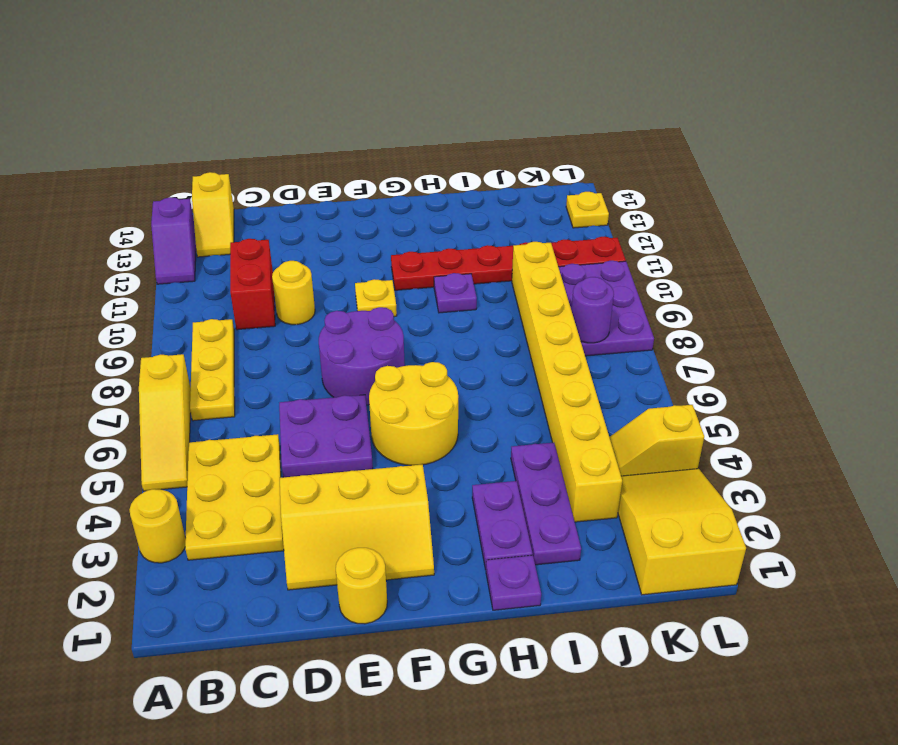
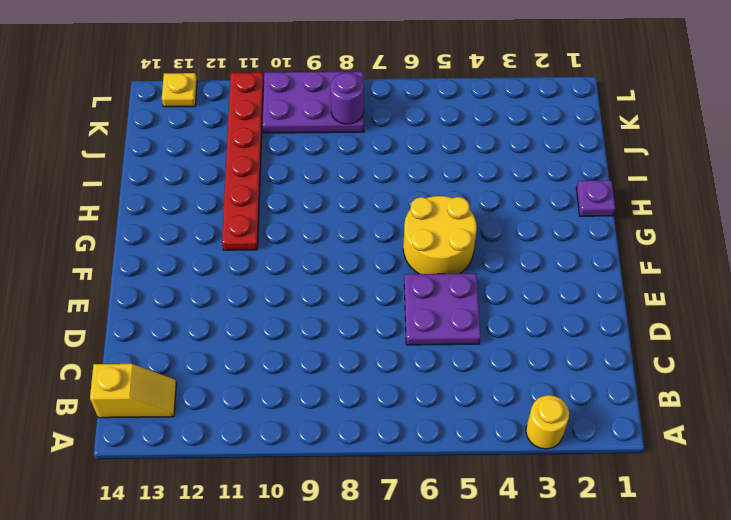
none -> yellow 1x3 slope [139,354,191,491]
none -> purple 1x2 slope [151,197,196,284]
none -> yellow 2x3 plate [185,434,284,560]

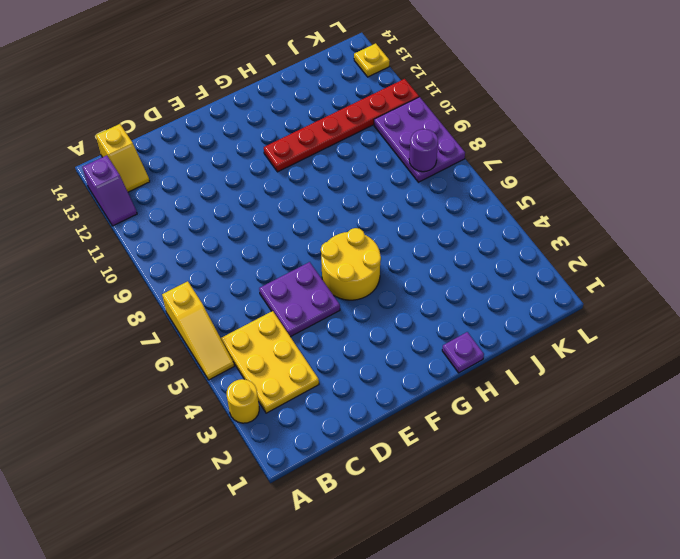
none -> yellow 1x3 plate [190,319,235,421]
none -> red 1x2 brick [230,239,275,330]
none -> yellow 2x3 slope [280,464,434,590]

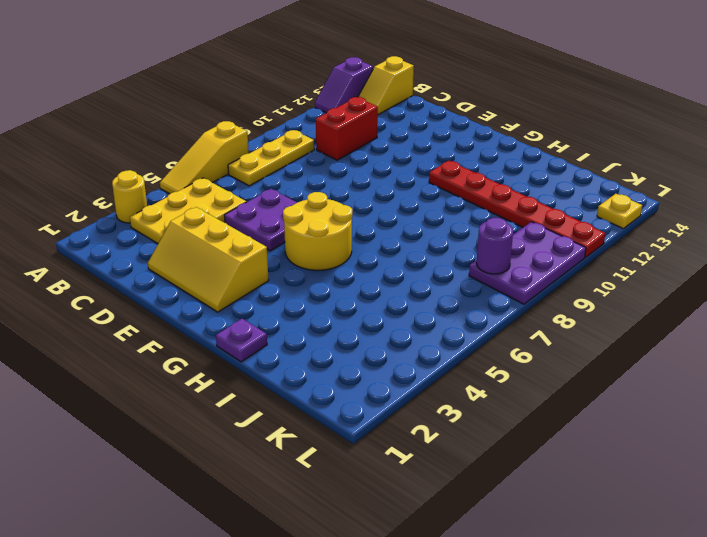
none -> yellow 1x1 round brick [272,261,315,325]
none -> yellow 1x1 round brick [336,548,387,624]
none -> purple 2x2 round brick [319,307,405,405]

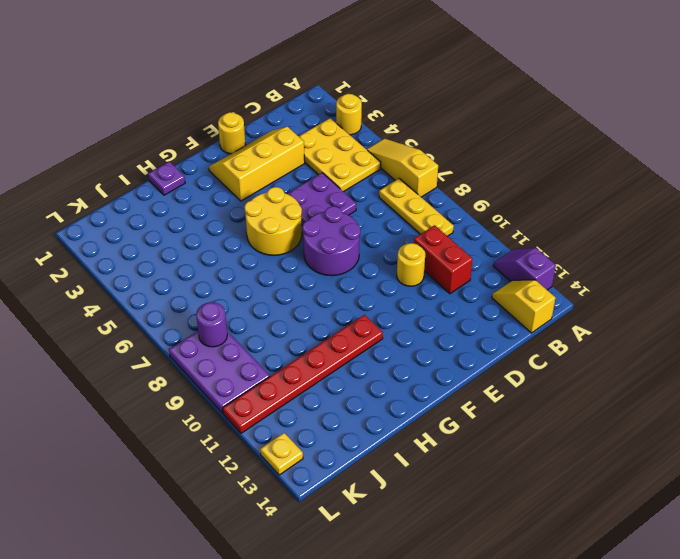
none -> yellow 1x1 plate [355,279,397,317]
none -> purple 1x2 plate [472,481,533,570]
none -> purple 1x1 plate [434,273,477,313]

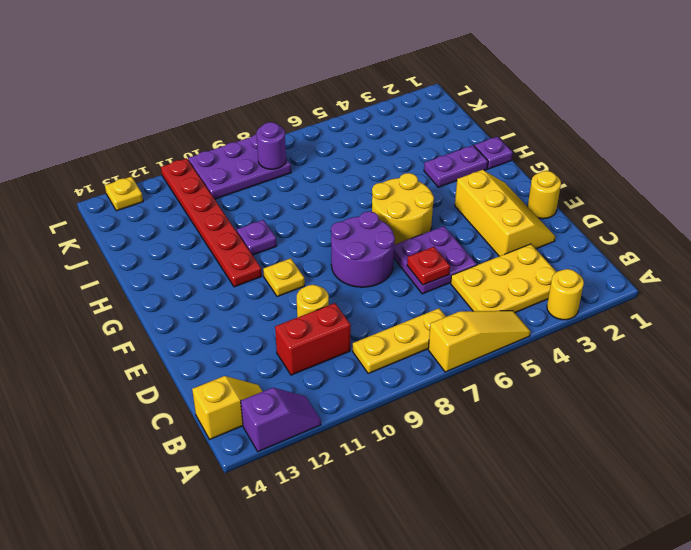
red 1x1 plate [407,247,450,285] -> none
none -> purple 1x3 plate [511,443,581,565]
none -> yellow 1x8 brick [512,242,622,522]
none -> yellow 2x3 slope [618,469,746,595]

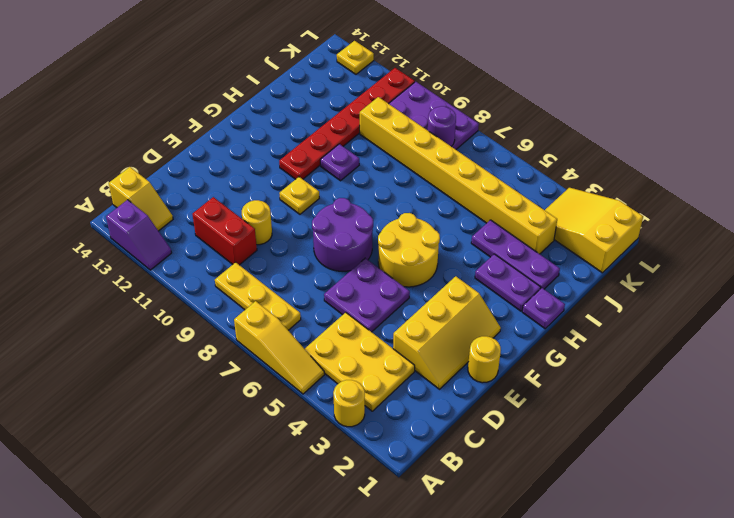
none -> yellow 1x2 slope [610,405,704,476]

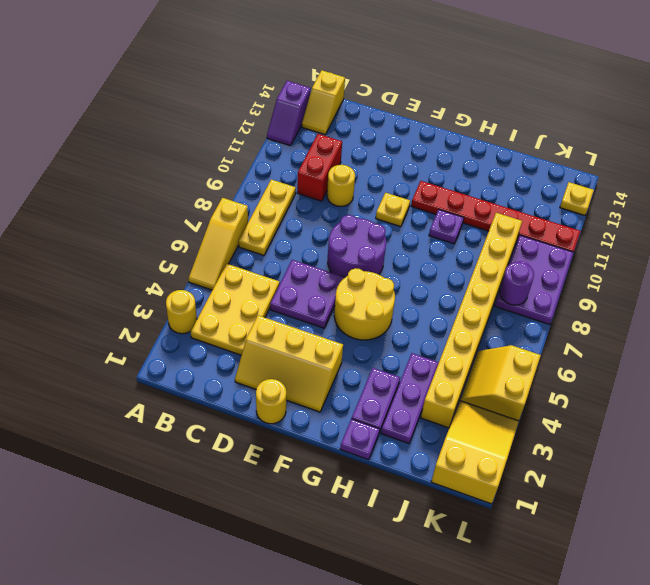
yellow 2x2 slope [460,345,541,421] -> yellow 1x2 slope [610,405,704,476]

